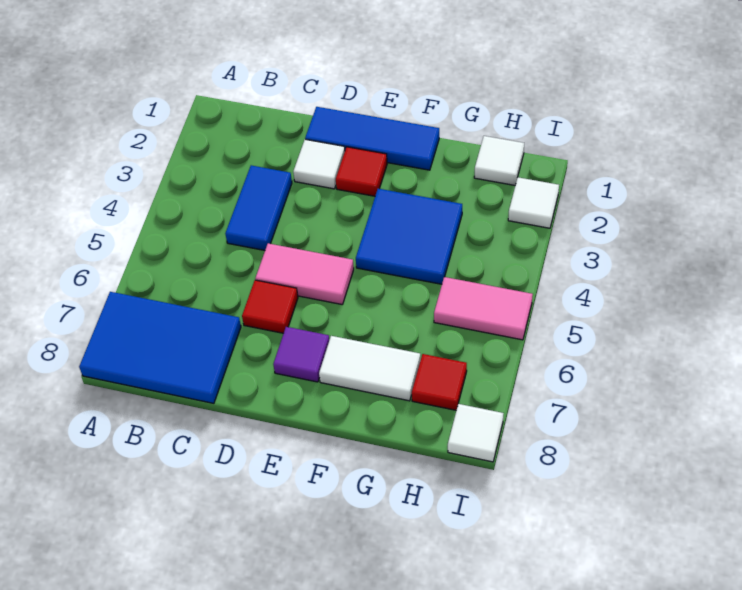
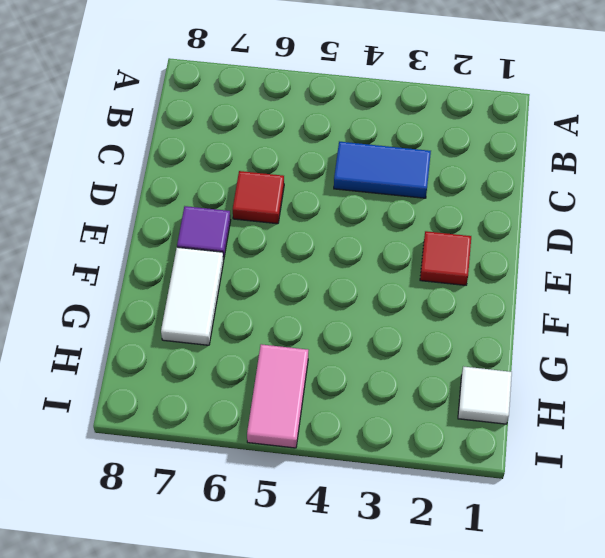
none -> blue 2x3 tile [79,292,241,403]
none -> blue 1x3 tile [305,107,439,170]
none -> white 1x1 tile [293,139,345,189]

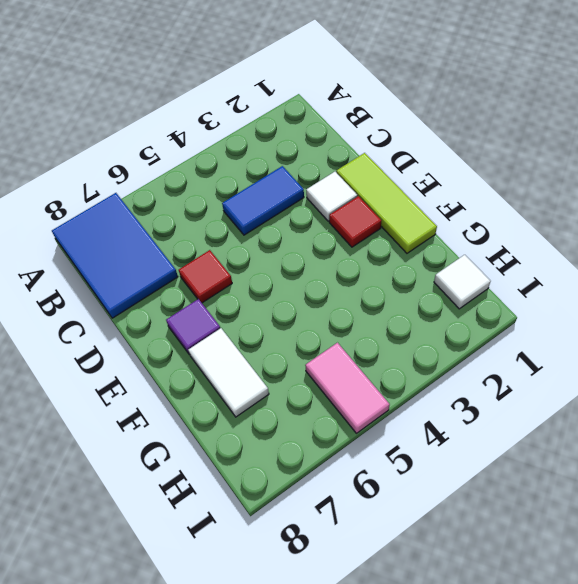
lime 1x3 tile [336,153,437,253] -> blue 1x3 tile [305,107,439,170]
none -> pink 1x2 tile [255,243,354,304]
none -> blue 2x2 tile [356,189,462,284]
none -> red 1x1 tile [412,354,467,410]

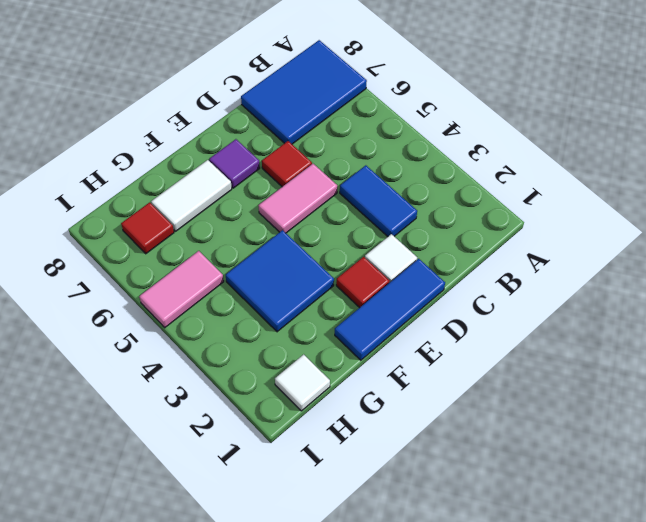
none -> white 1x1 tile [508,177,559,228]
none -> white 1x1 tile [448,404,503,462]

